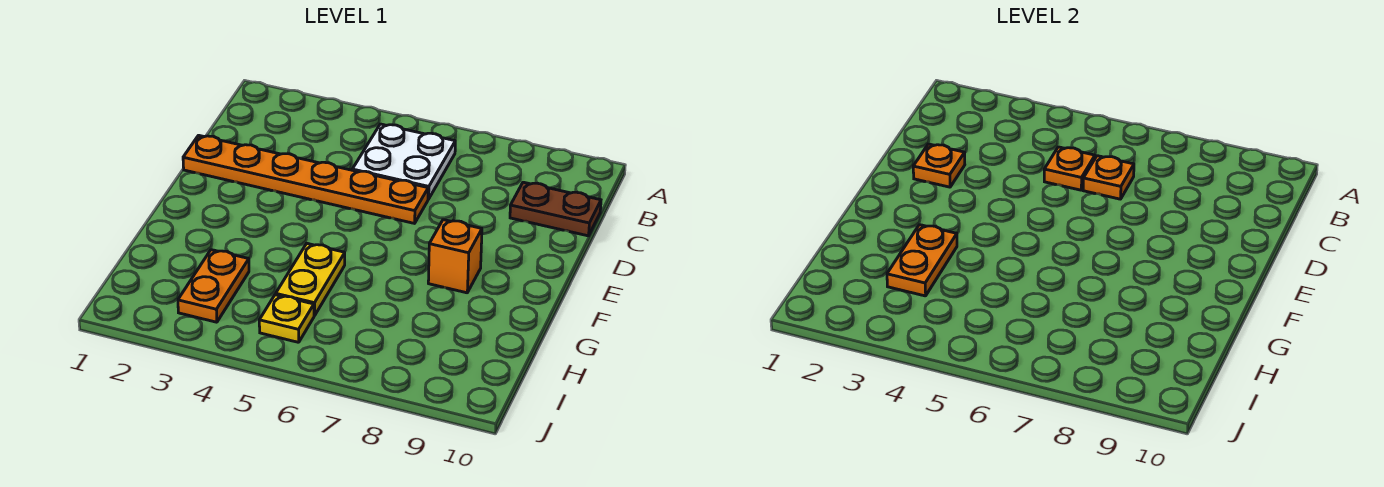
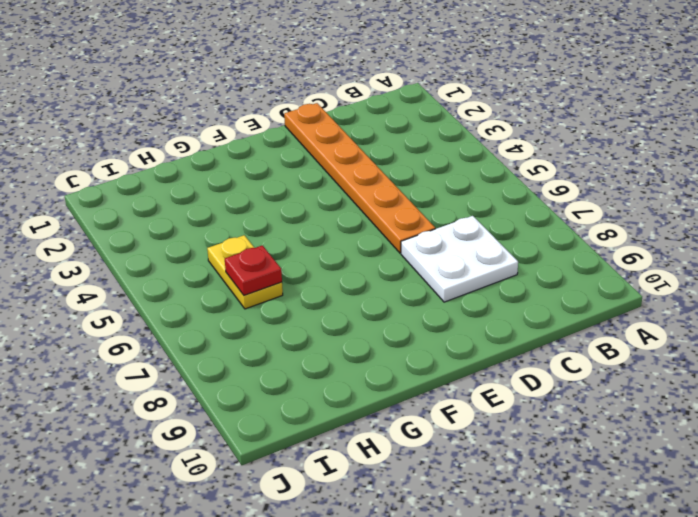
white 2x2 plate [401,216,518,302] -> white 2x2 plate moved to [352,124,455,199]
yellow 1x2 plate [207,235,283,309] -> yellow 1x2 plate turned to [276,243,345,316]
red 1x1 plate [225,245,282,295] -> none
none -> brown 1x2 plate [510,182,601,236]
none -> orange 1x1 brick [428,220,482,293]

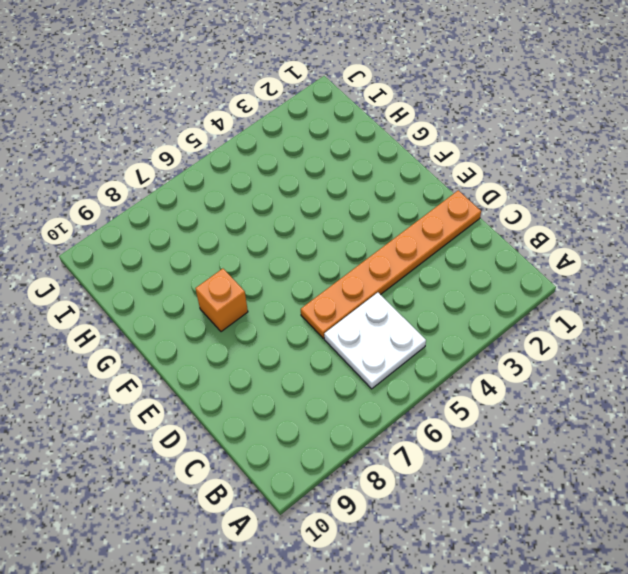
none -> brown 1x2 plate [510,182,601,236]
none -> yellow 1x2 plate [276,243,345,316]

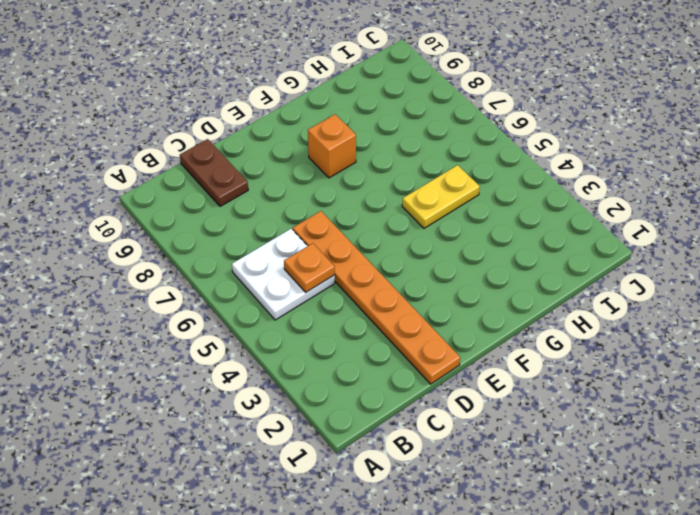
none -> orange 1x2 plate [178,250,249,322]
none -> yellow 1x1 plate [259,295,314,342]

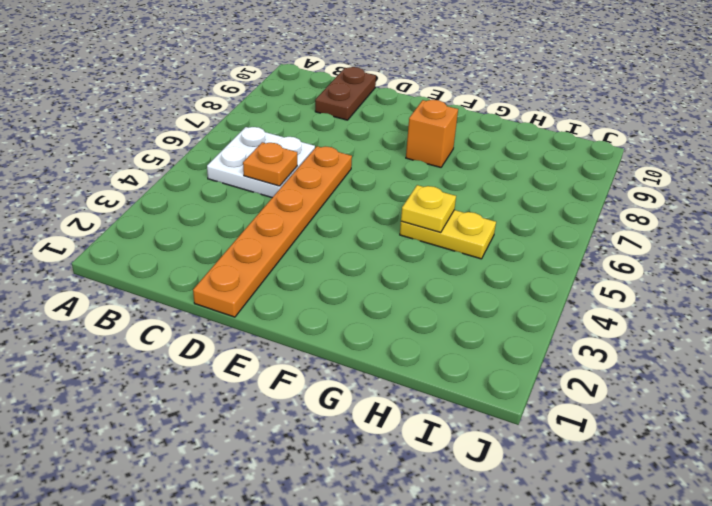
yellow 1x1 plate [401,185,456,233] -> yellow 1x1 plate moved to [259,295,314,342]
none -> orange 1x2 plate [178,250,249,322]
none -> orange 1x1 plate [1083,156,1134,199]

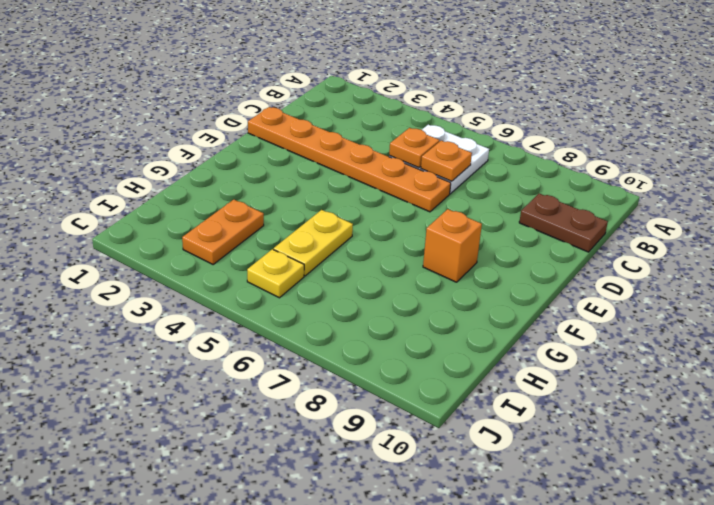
none -> orange 1x1 plate [913,144,965,187]
none -> orange 1x2 plate [887,225,957,296]

